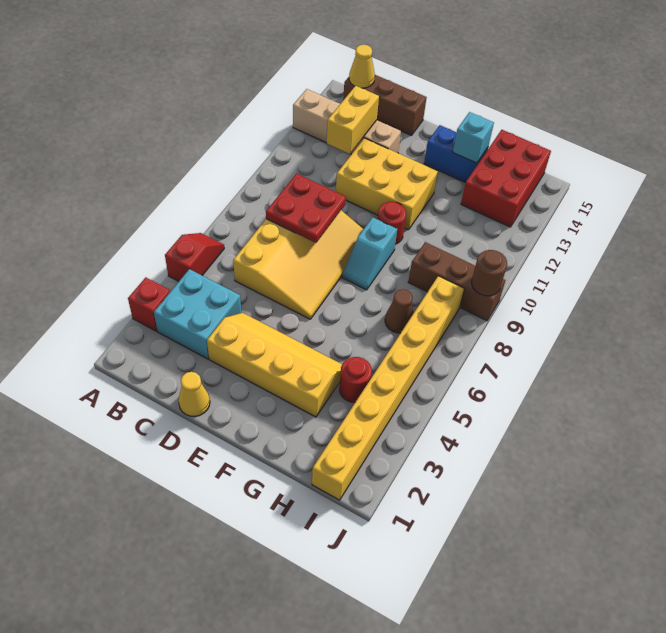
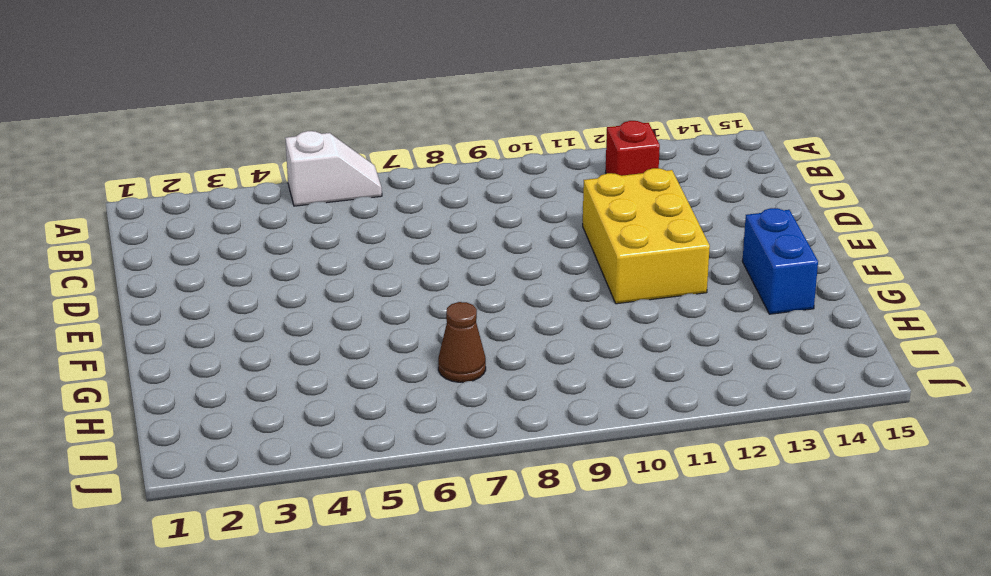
white 1x2 slope [285,131,382,206] -> red 1x2 slope [165,233,224,281]
red 1x1 brick [605,121,660,176] -> red 1x1 brick moved to [128,277,170,331]
none -> tan 1x4 brick [293,89,401,154]
none -> cyan 2x2 brick [154,269,241,359]
none -> brown 1x3 brick [343,75,427,135]

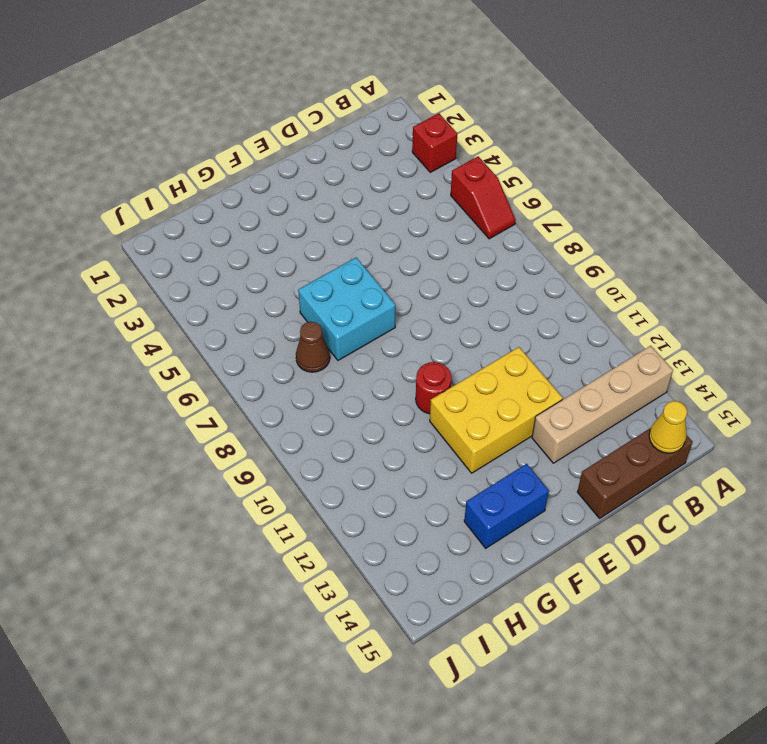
cyan 2x2 brick [298,257,395,360] -> cyan 2x2 brick moved to [154,269,241,359]
none -> yellow 3x4 slope [233,210,364,319]
none -> yellow 1x1 cone [179,372,210,416]
none -> yellow 2x4 slope [207,313,342,417]

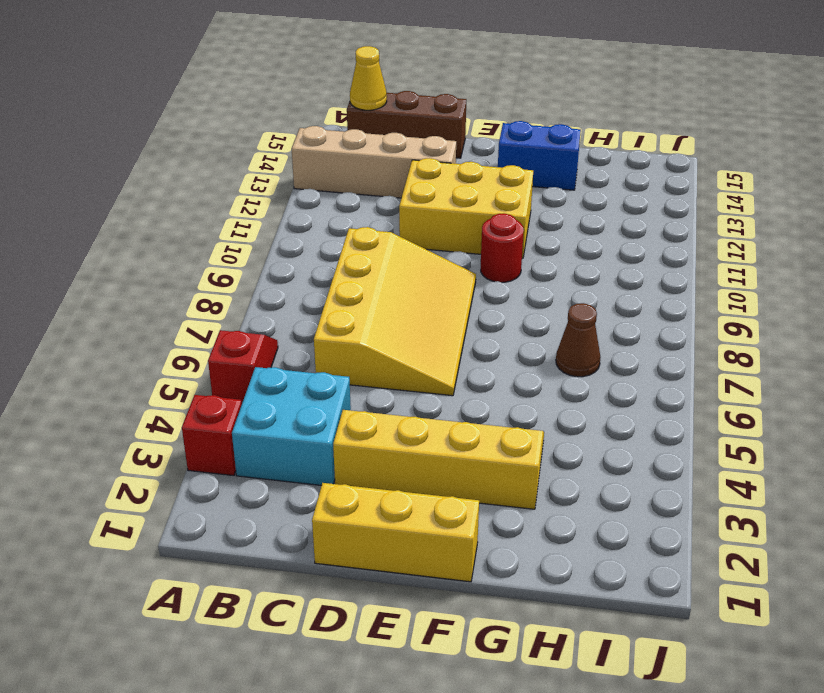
yellow 1x3 brick [312,483,479,582] -> yellow 1x1 cone [179,372,210,416]
none -> cyan 1x2 slope [342,217,397,290]
none -> red 1x1 round brick [339,357,372,402]
none -> brown 1x3 brick [408,242,505,321]

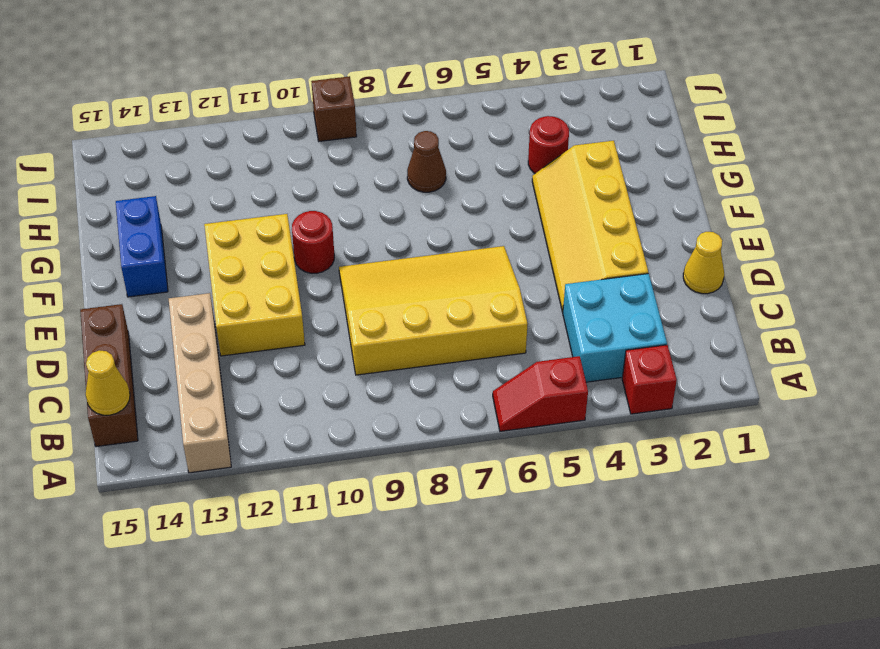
brown 1x1 brick [311,76,357,141] -> brown 1x3 brick [408,242,505,321]
none -> cyan 1x2 slope [342,217,397,290]
none -> red 2x3 brick [461,130,551,227]
none -> yellow 1x8 brick [312,276,464,500]

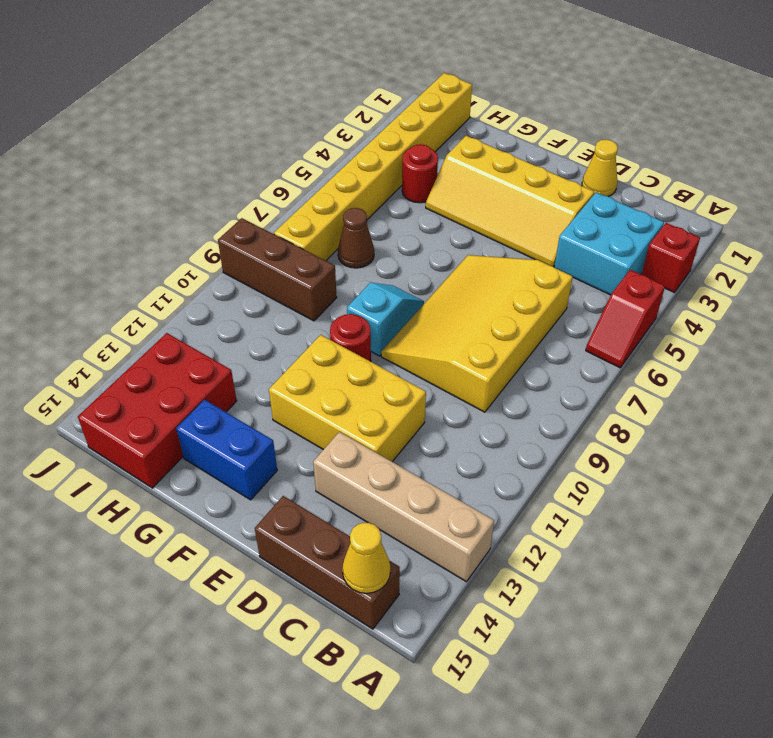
none -> red 2x2 plate [266,174,346,243]
none -> yellow 1x2 brick [327,86,379,154]
none -> cyan 1x1 brick [453,112,494,163]

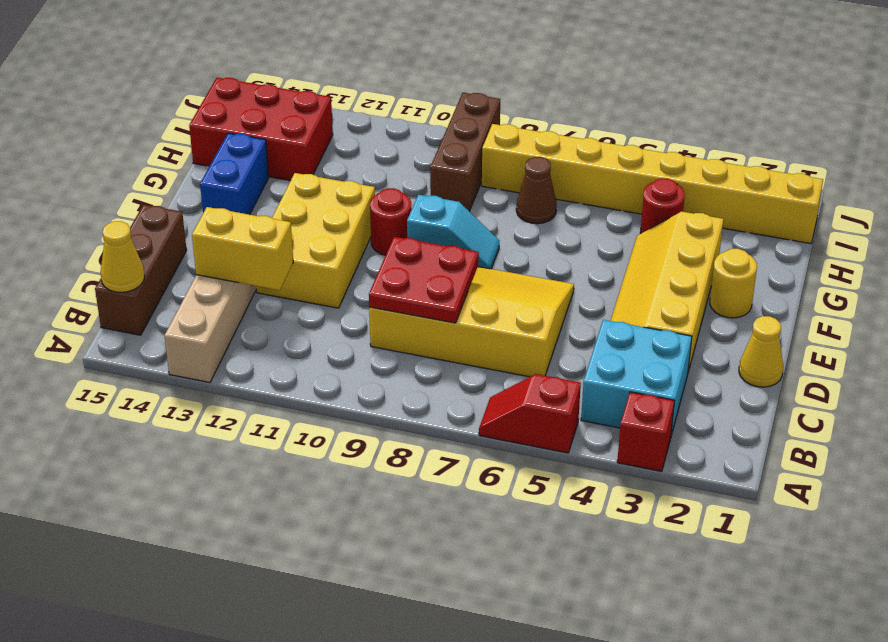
yellow 1x1 round brick [710,249,757,318] -> none
none -> cyan 1x1 brick [453,112,494,163]
none -> brown 1x1 round brick [472,250,507,296]

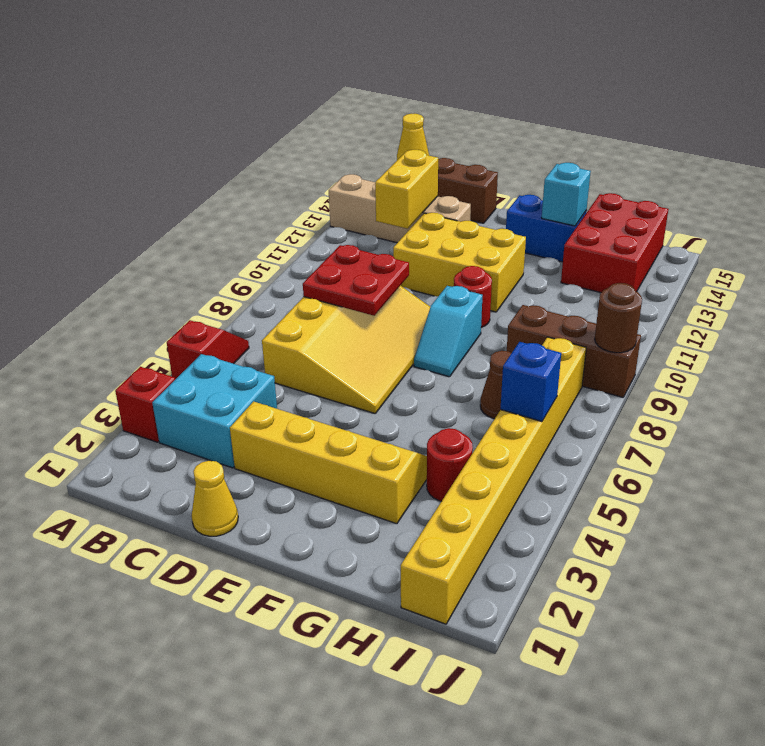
blue 1x1 brick [500,342,561,422] -> none

